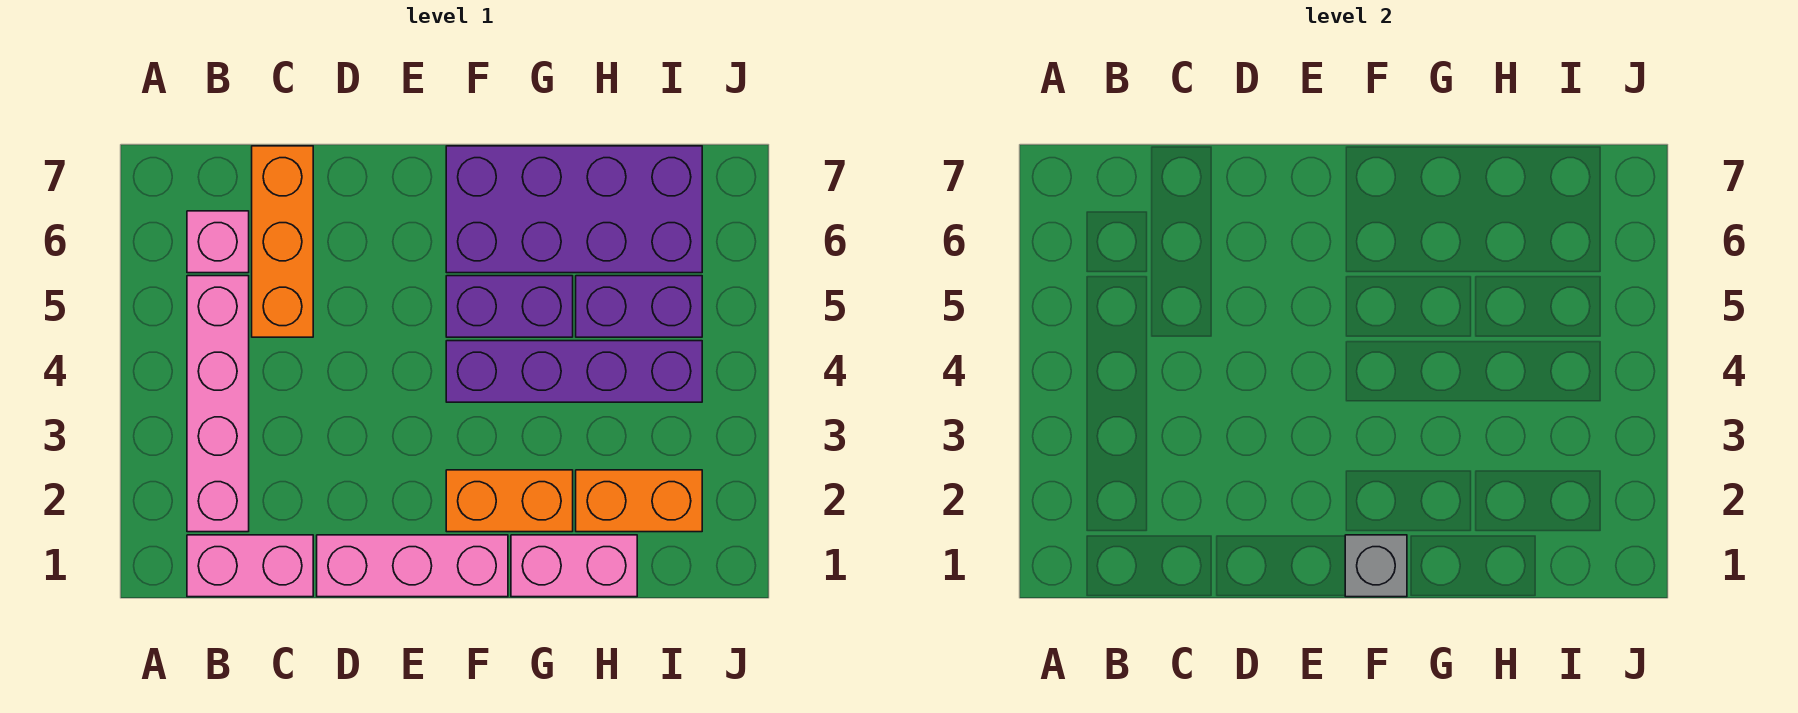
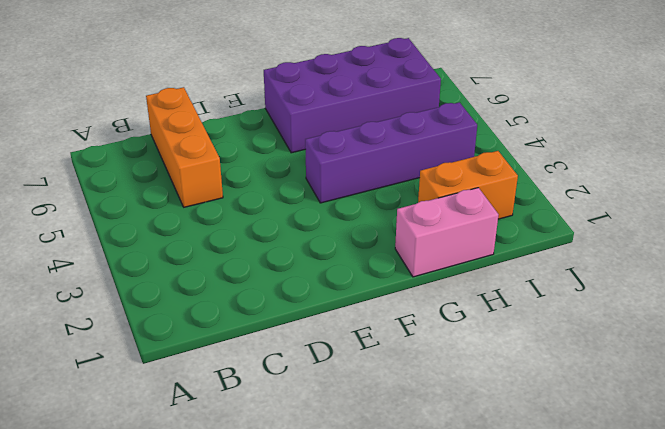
none -> pink 1x2 brick [187,535,313,597]
none -> pink 1x4 brick [187,276,249,532]
none -> pink 1x1 brick [187,211,249,273]

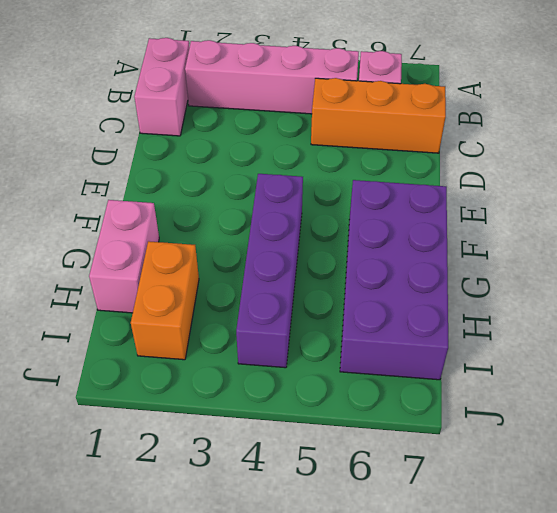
none -> pink 1x3 brick [317,535,508,597]
none -> orange 1x2 brick [446,470,573,532]
none -> purple 1x2 brick [446,276,573,337]

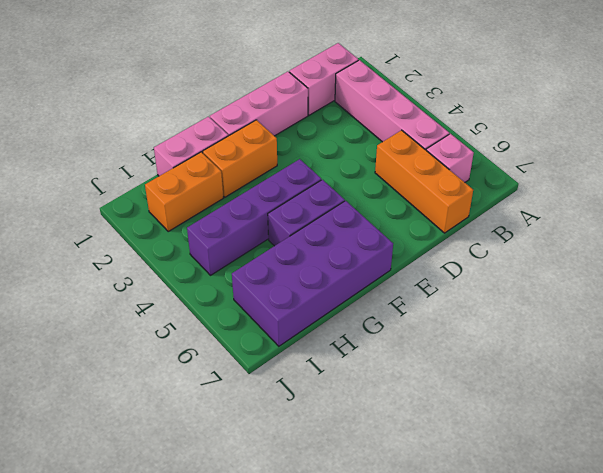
none -> purple 1x2 brick [576,276,702,337]
none -> grey 1x1 brick [1345,535,1407,597]

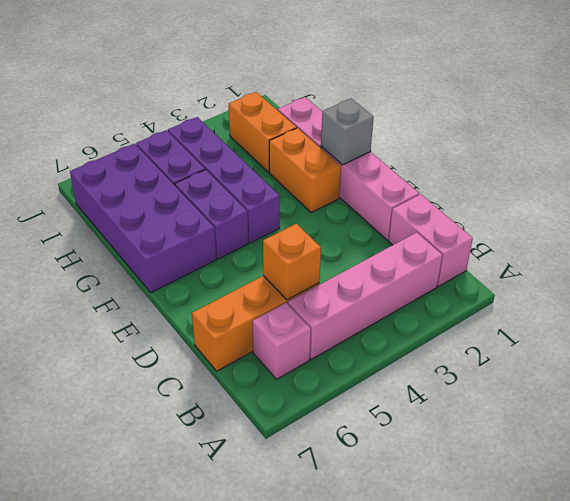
orange 1x1 brick [263,224,321,300] -> none

